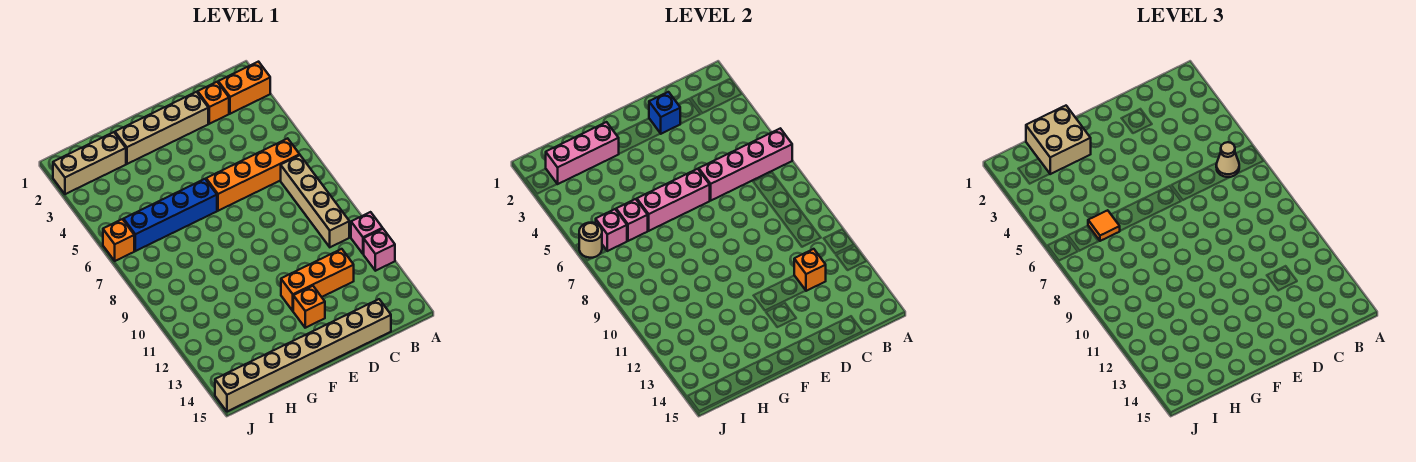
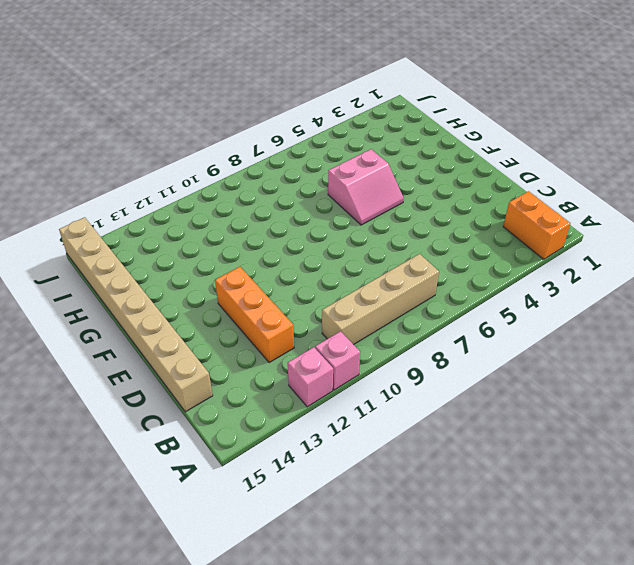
pink 2x2 slope [328,149,404,225] -> blue 1x4 brick [124,179,217,251]
none -> orange 1x4 brick [206,138,300,211]
none -> orange 1x1 brick [198,82,229,124]
none -> tan 1x4 brick [115,92,208,164]

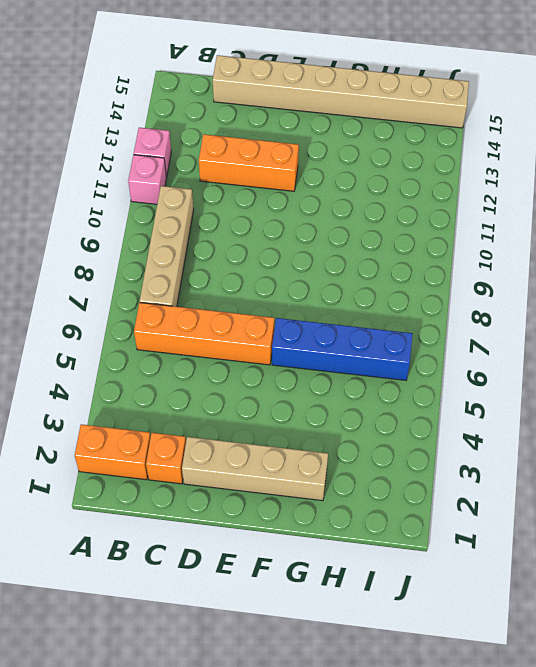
none -> orange 1x1 brick [293,286,325,328]
none -> tan 1x3 brick [53,132,126,194]
none -> orange 1x1 brick [103,219,134,261]

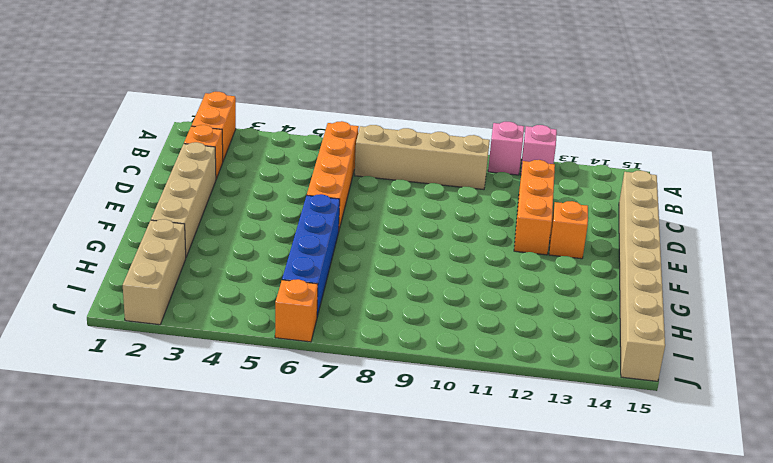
none -> pink 1x4 brick [699,128,792,200]
none -> orange 1x1 brick [794,249,826,291]
none -> blue 1x1 brick [649,92,680,134]

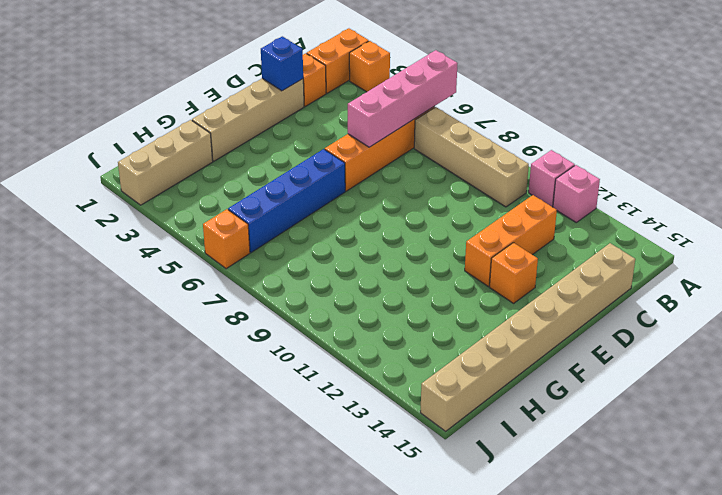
orange 1x1 brick [349,41,390,92] -> orange 1x1 brick moved to [794,249,826,291]
none -> pink 1x3 brick [637,169,710,231]
none -> pink 1x3 brick [546,122,619,184]
none -> pink 1x1 brick [616,199,648,241]

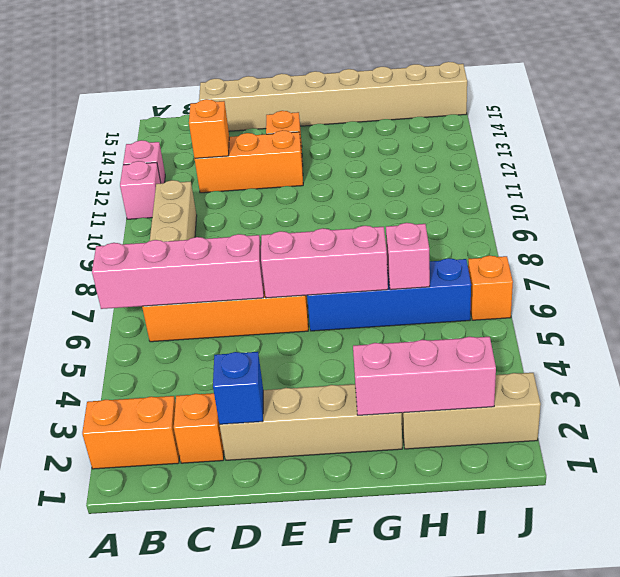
none -> pink 1x1 brick [596,209,627,251]
none -> tan 1x1 round brick [579,223,602,258]
none -> tan 1x1 cone [1216,142,1239,177]

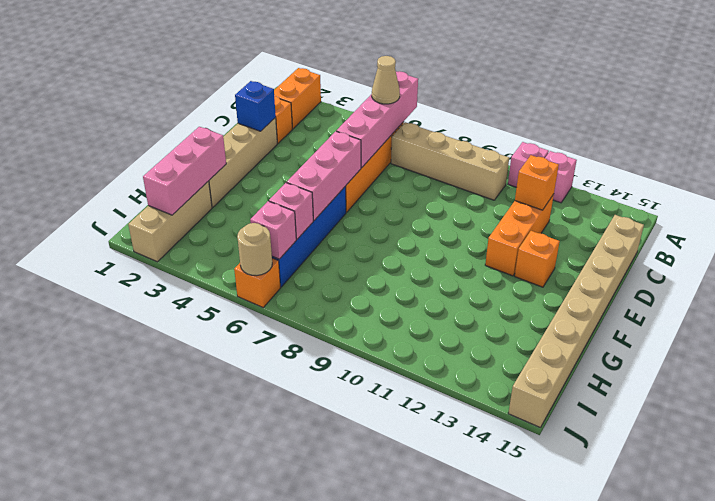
none -> tan 2x2 brick [1026,106,1091,174]
none -> orange 1x1 tile [1088,210,1120,241]

